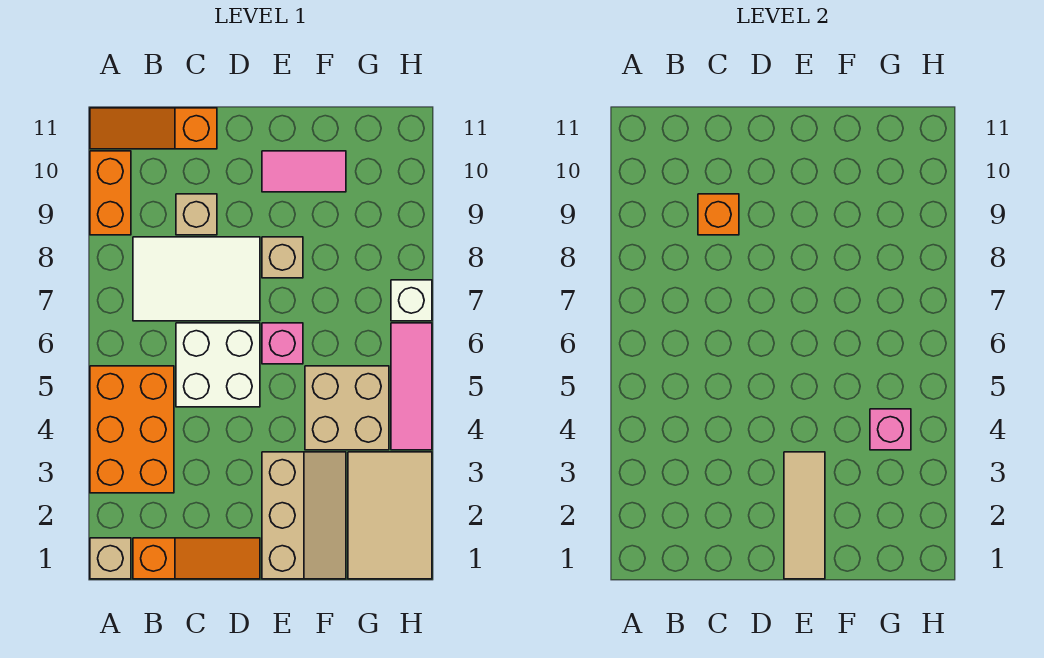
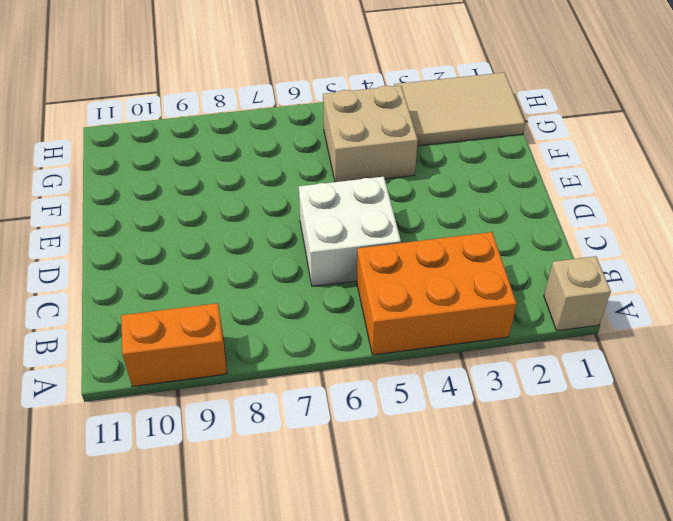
none -> orange 1x3 slope [90,108,217,149]
none -> orange 1x3 slope [133,538,260,579]
none -> white 2x3 tile [133,237,260,321]

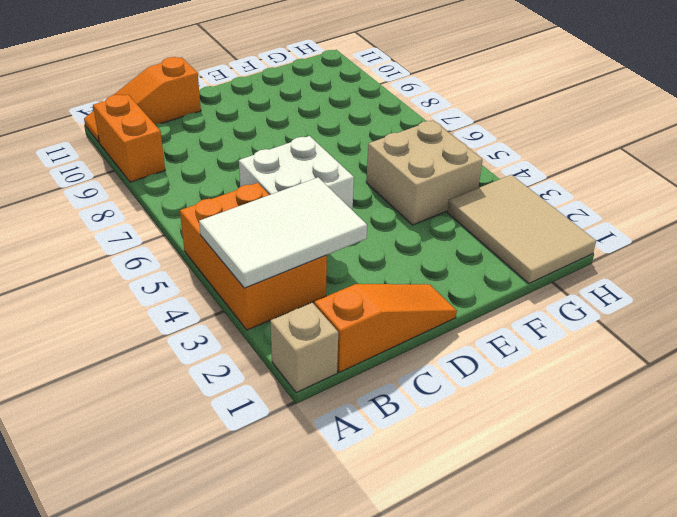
white 2x3 tile [199,177,367,288] -> white 2x3 tile moved to [133,237,260,321]
none -> tan 1x1 brick [176,194,217,235]
none -> tan 2x3 slope [262,452,346,579]
none -> pink 1x1 brick [262,323,303,364]

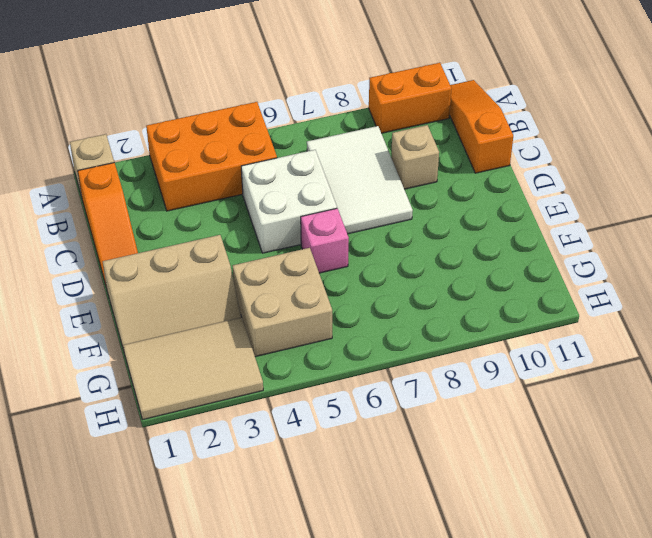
none -> tan 1x1 brick [262,237,303,278]
none -> pink 1x2 tile [262,151,346,192]
none -> pink 1x3 tile [391,323,432,450]

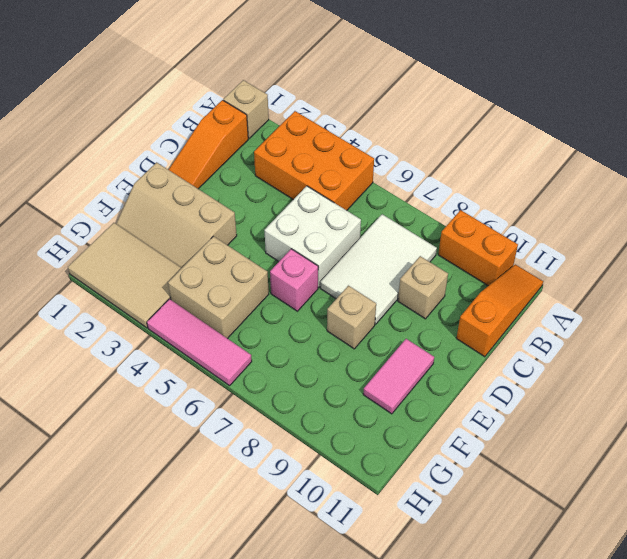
none -> white 1x1 brick [391,280,432,321]
none -> orange 1x1 brick [698,194,739,235]
none -> tan 1x3 tile [784,452,825,579]

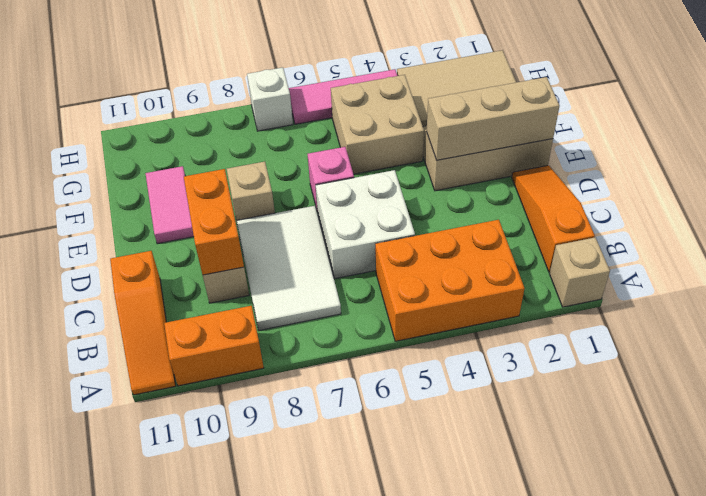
orange 1x2 brick [184,169,244,275] -> orange 1x1 brick [698,194,739,235]
tan 1x3 brick [427,77,559,160] -> tan 1x3 tile [784,452,825,579]
none -> pink 1x1 brick [870,409,911,450]

